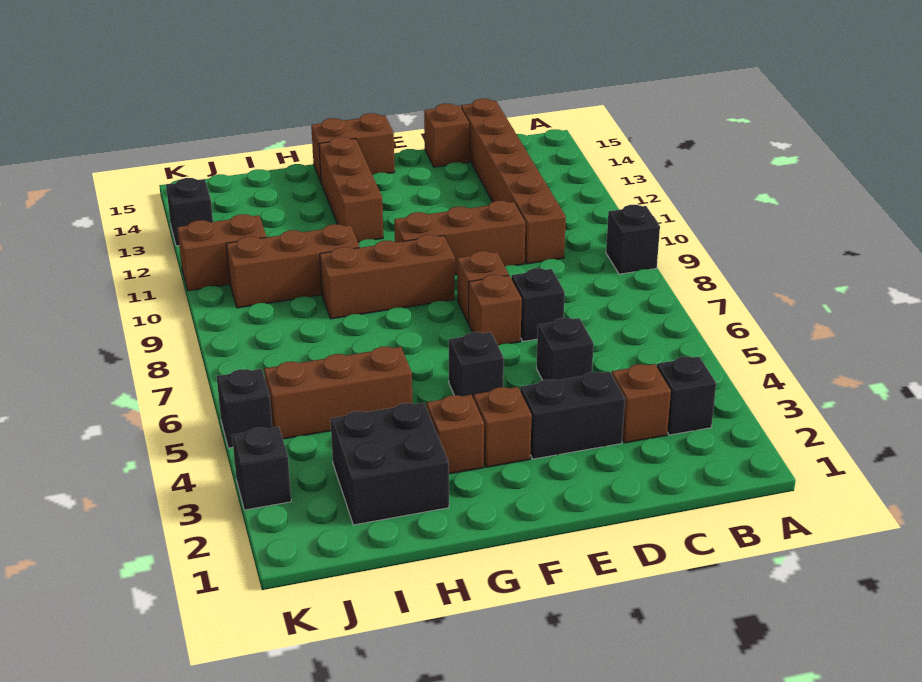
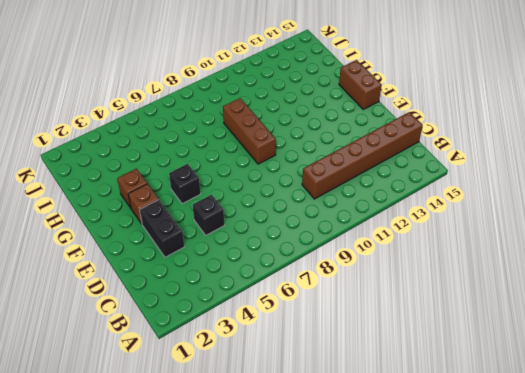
none -> black 1x1 brick [606,205,660,274]
none -> black 1x1 brick [657,357,716,435]
none -> brown 1x1 brick [612,364,671,443]

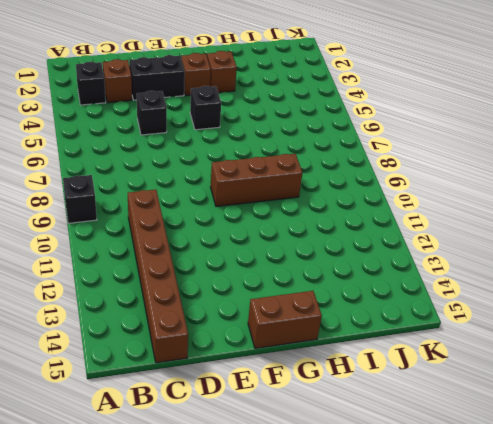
none -> black 1x1 brick [511,268,565,341]
none -> brown 1x3 brick [394,201,525,275]
none -> brown 1x1 brick [424,104,469,167]

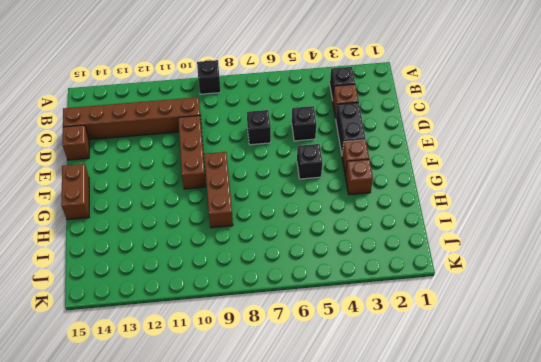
none -> brown 1x1 brick [469,275,522,345]
none -> brown 1x1 brick [457,251,509,323]
none -> brown 1x3 brick [319,137,383,242]

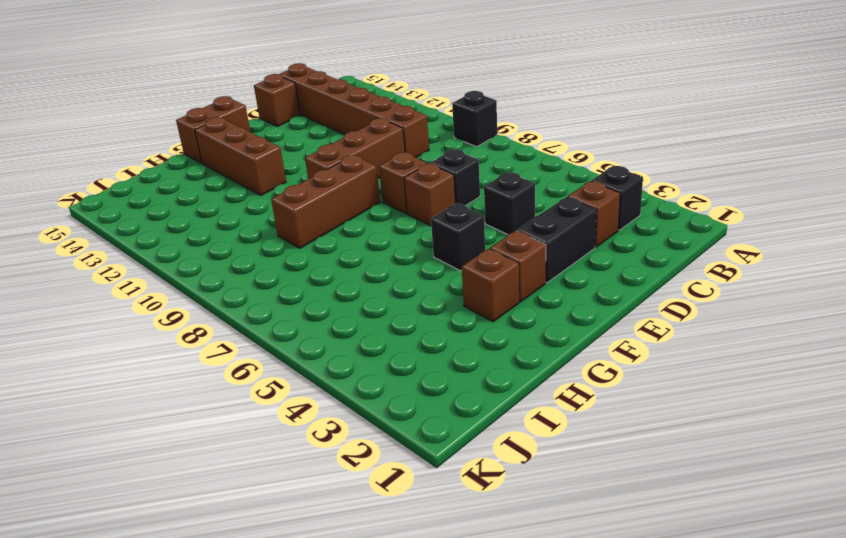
none -> black 2x2 brick [330,403,449,525]
none -> brown 1x3 brick [264,347,412,439]
none -> brown 1x3 brick [226,224,360,308]

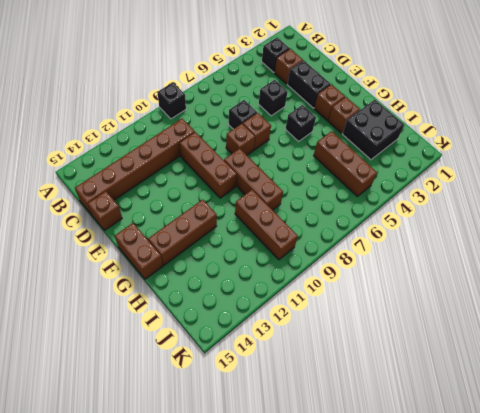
none -> brown 1x2 brick [177,214,267,291]
none -> black 1x1 brick [232,427,291,510]
none -> black 1x1 brick [217,369,272,448]

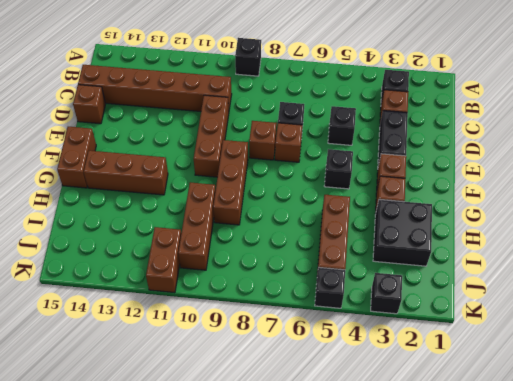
none -> black 1x1 brick [166,178,213,246]

